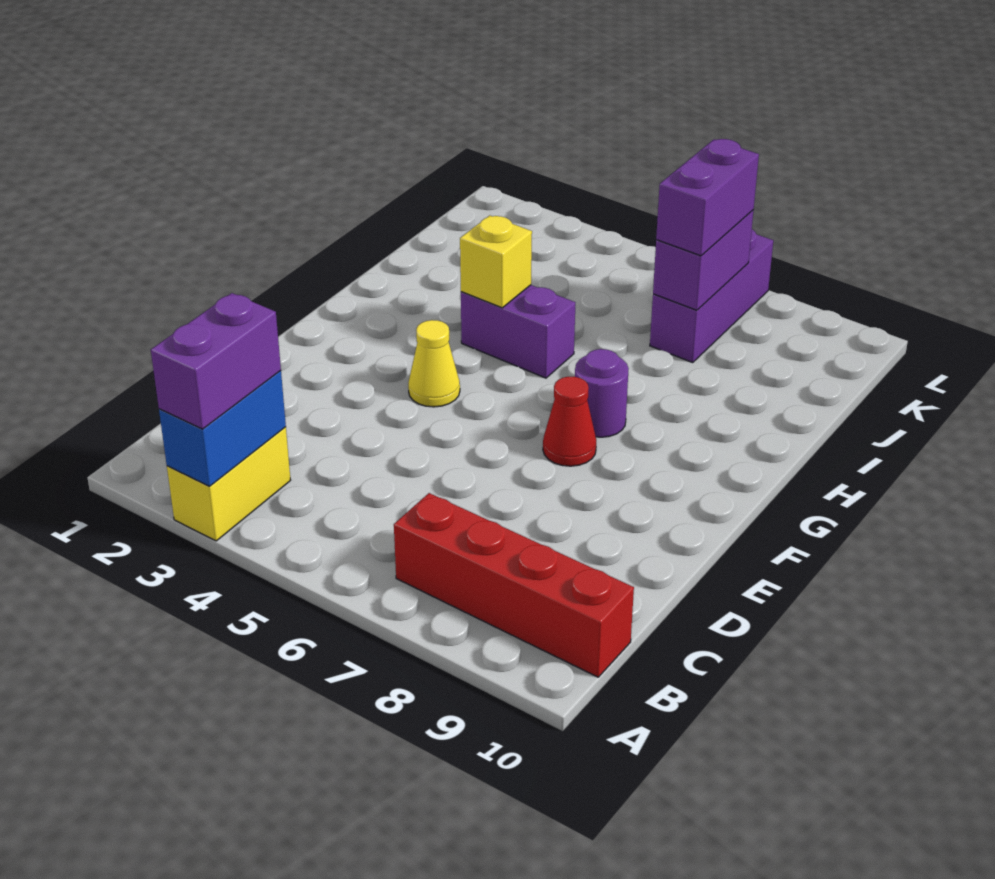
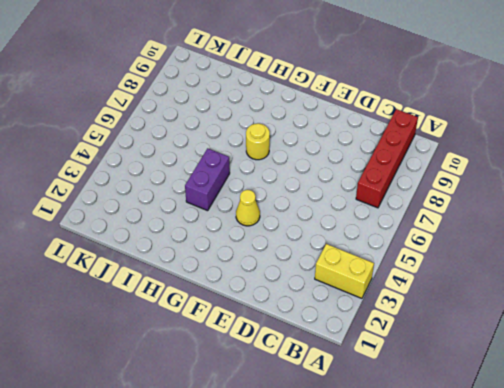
yellow 1x1 round brick [246,123,270,160] -> purple 1x1 round brick [575,349,629,437]
none -> red 1x1 cone [543,377,596,466]
none -> purple 1x3 brick [650,229,773,363]
none -> blue 1x2 brick [159,371,286,486]

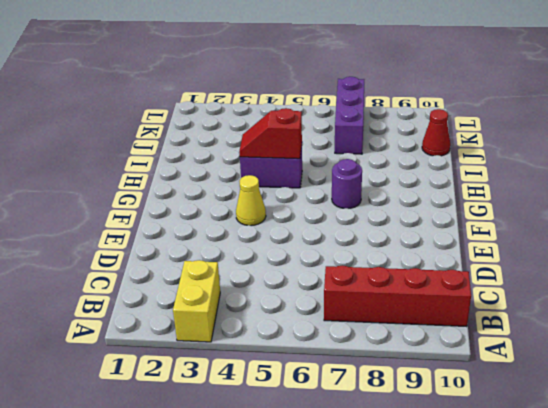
red 1x2 slope [239,108,302,159] -> yellow 1x1 brick [460,216,532,308]
red 1x1 cone [422,109,450,156] -> red 1x1 cone moved to [543,377,596,466]
none -> blue 1x2 brick [159,371,286,486]
none -> purple 1x2 brick [653,210,754,310]
none -> purple 1x2 brick [151,293,281,429]

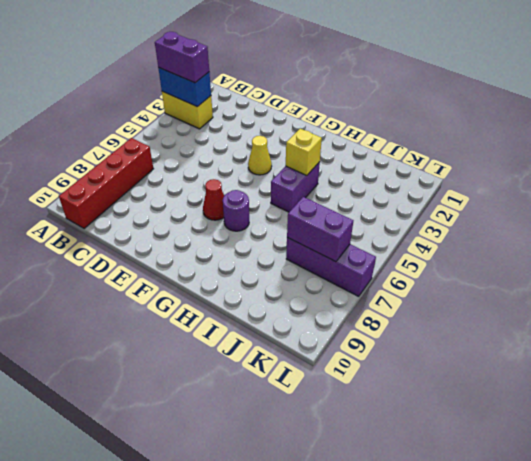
none -> purple 1x2 brick [656,139,759,256]

